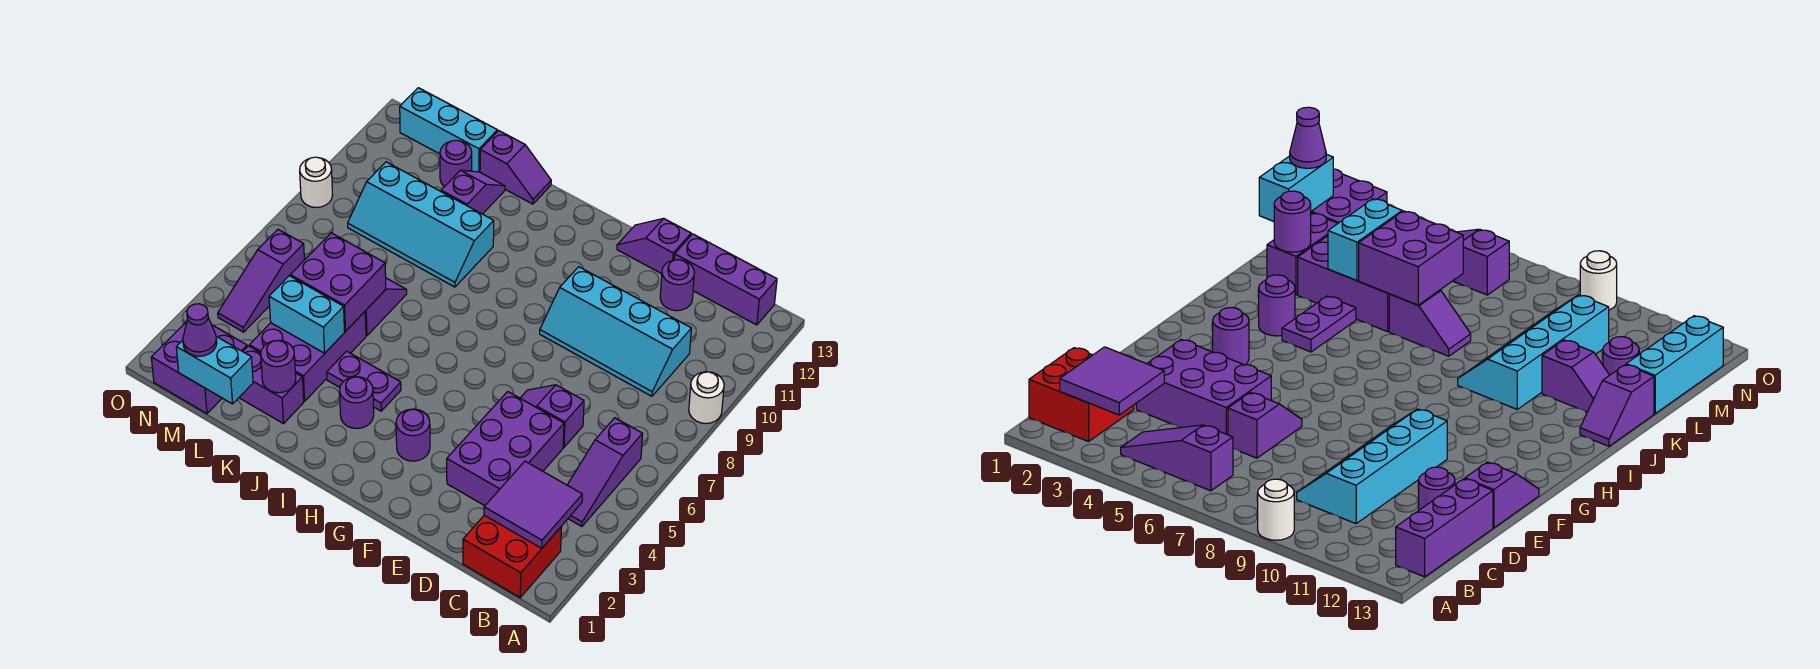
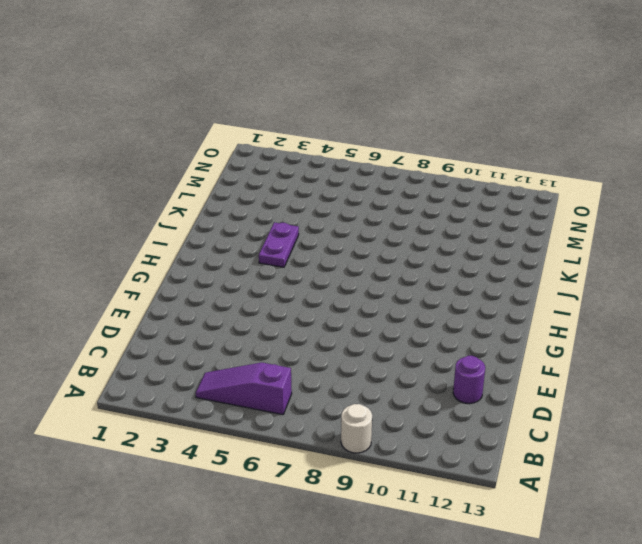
none -> red 2x2 brick [463,515,562,598]
none -> purple 1x3 brick [674,234,777,325]
none -> cyan 2x4 slope [540,267,691,396]

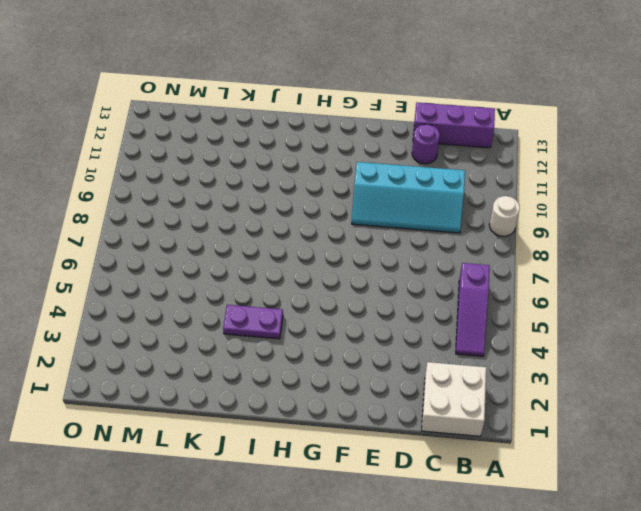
white 2x2 brick [422,362,486,436] -> red 2x2 brick [463,515,562,598]
none -> purple 2x3 brick [447,392,564,506]
none -> purple 1x2 slope [520,385,584,447]
none -> purple 1x2 slope [617,218,691,274]

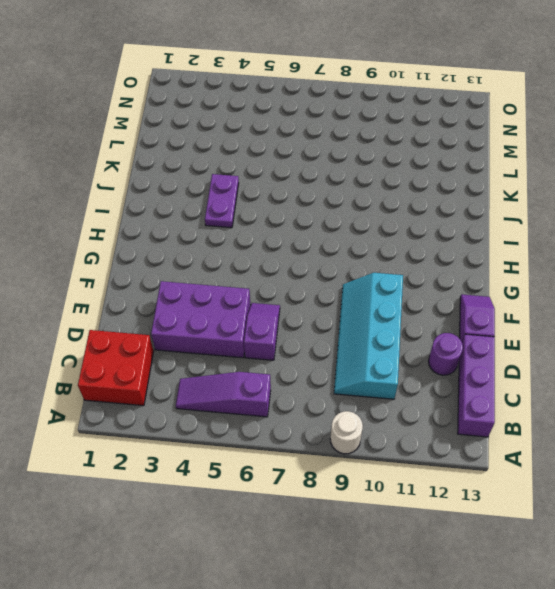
none -> purple 1x1 round brick [396,409,430,461]
none -> purple 1x1 round brick [340,377,374,429]
none -> cyan 2x4 slope [348,162,494,287]

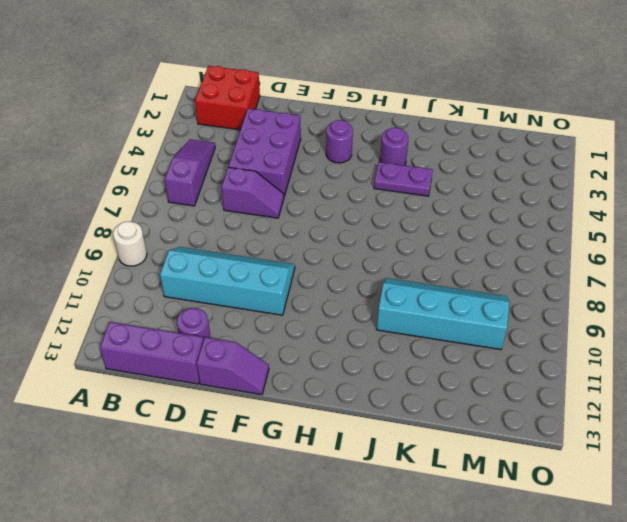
none -> purple 1x2 slope [480,131,551,204]
none -> purple 1x2 brick [239,346,304,424]
none -> purple 2x3 brick [249,312,366,401]

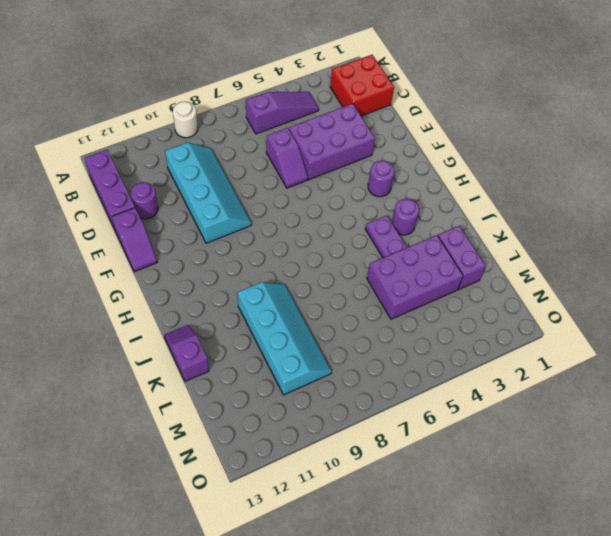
none -> purple 1x2 slope [365,278,407,336]
none -> purple 1x2 slope [441,170,505,214]
none -> purple 1x1 round brick [440,140,472,187]

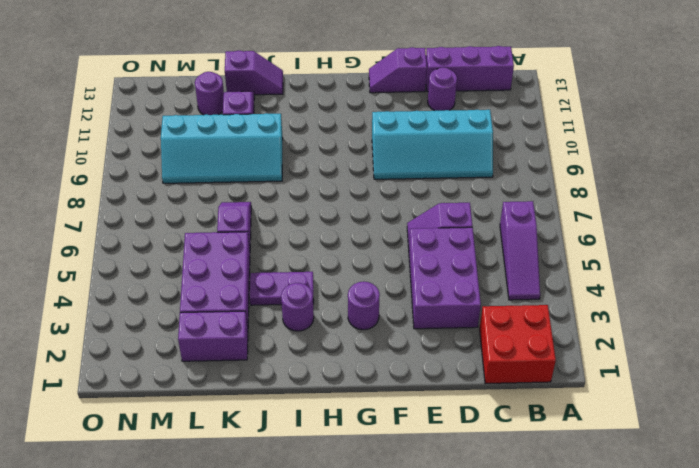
none -> white 1x1 round brick [689,372,724,424]
none -> cyan 1x3 brick [400,88,497,172]
none -> purple 2x2 brick [151,321,247,414]

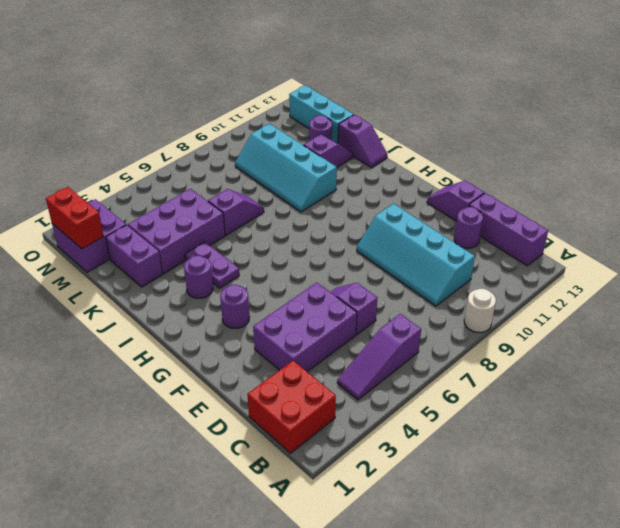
red 1x2 brick [46,187,104,249] -> cyan 1x2 brick [176,337,253,404]
none -> purple 1x3 slope [218,229,304,332]
none -> white 1x1 round brick [300,157,333,208]
none -> purple 2x2 tile [484,461,582,548]

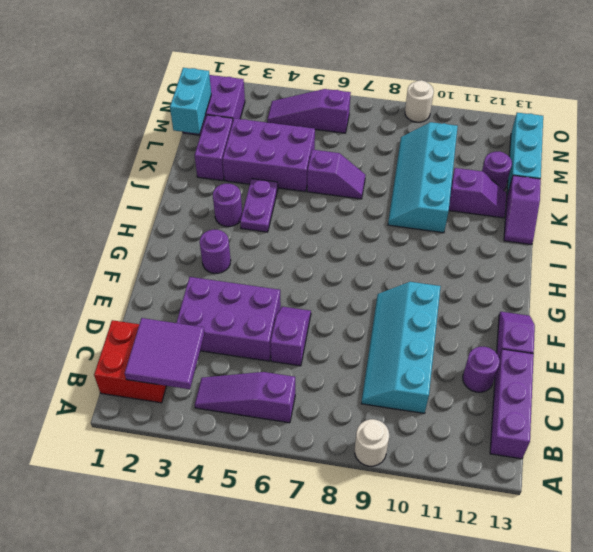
none -> purple 1x1 round brick [261,341,296,393]
none -> cyan 1x2 brick [269,276,345,353]
none -> purple 2x2 brick [290,233,386,332]

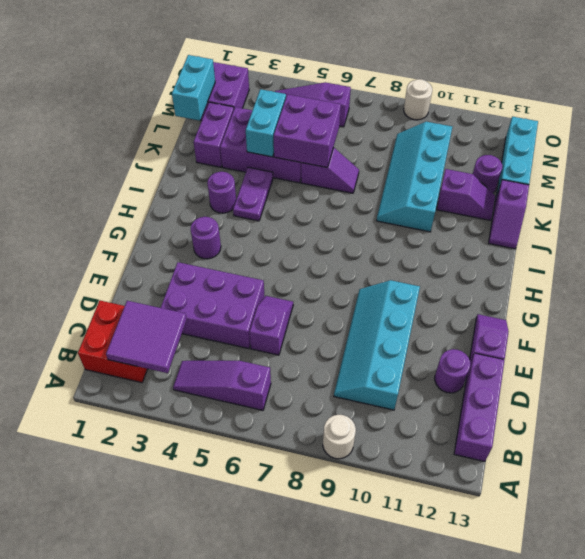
none -> purple 1x1 round brick [261,341,296,393]
none -> purple 1x1 cone [183,304,217,356]

